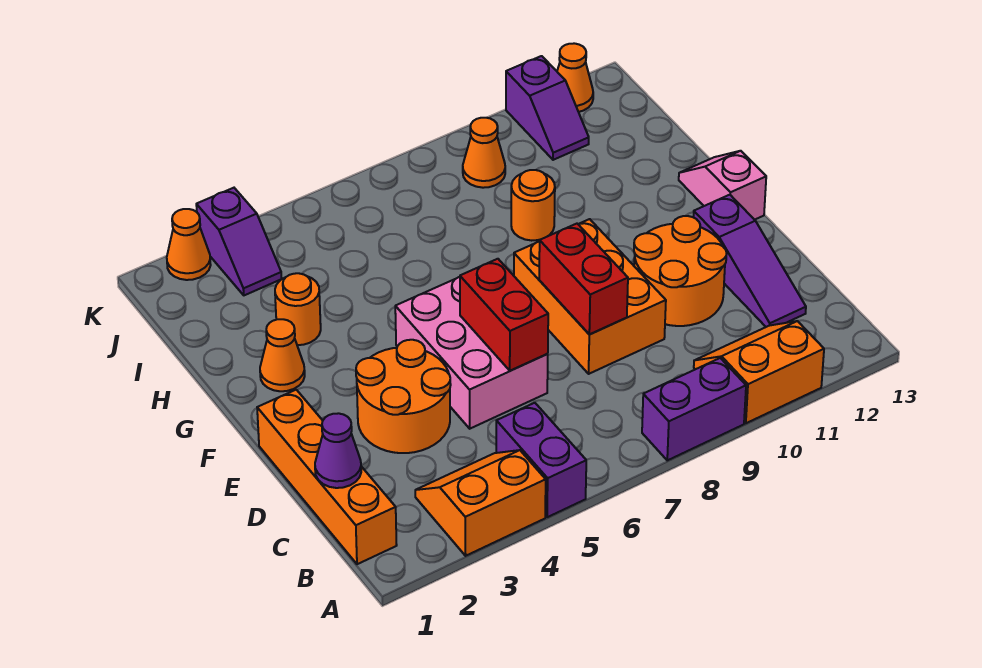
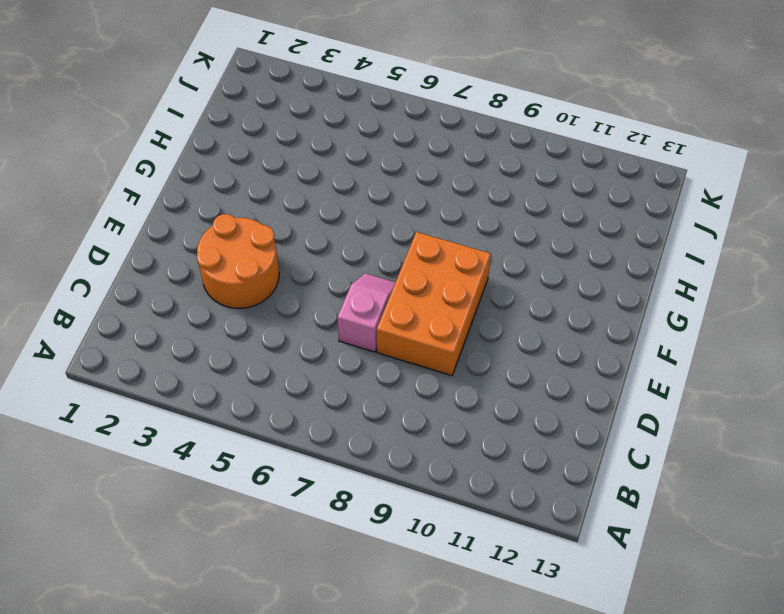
pink 1x2 slope [337,273,395,352] -> pink 1x2 slope moved to [679,151,766,220]
none -> orange 2x2 slope [415,450,546,556]
none -> purple 1x2 brick [496,403,586,517]
none -> purple 1x2 brick [642,358,746,460]

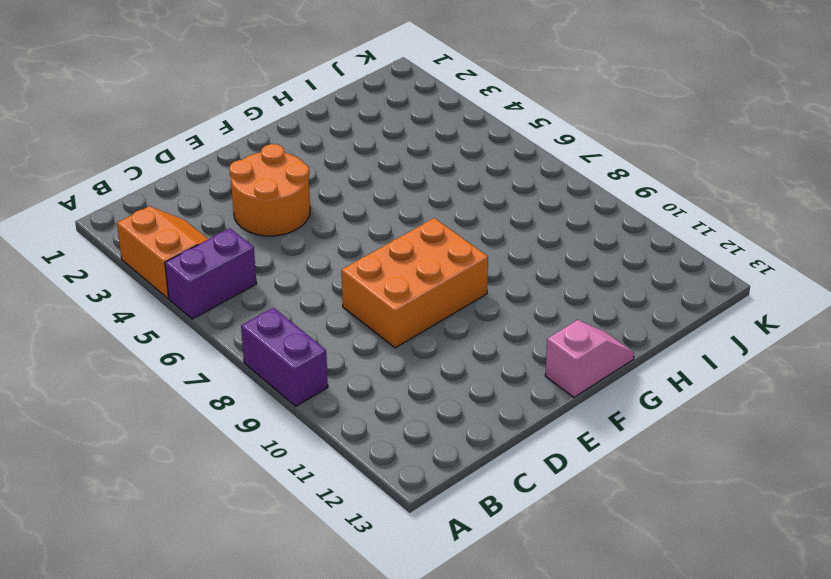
none -> orange 2x2 slope [694,321,824,423]
none -> orange 1x4 brick [257,390,397,564]
none -> purple 1x3 slope [694,195,806,327]

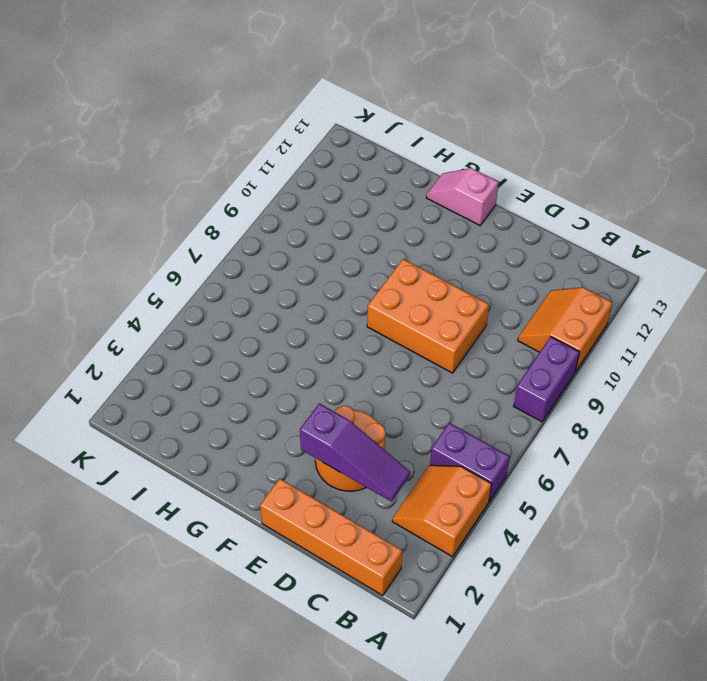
purple 1x3 slope [300,403,410,502] -> purple 1x3 slope moved to [694,195,806,327]
none -> pink 2x3 brick [395,277,548,429]
none -> orange 2x2 round brick [634,216,727,326]
none -> orange 1x1 cone [260,319,305,391]

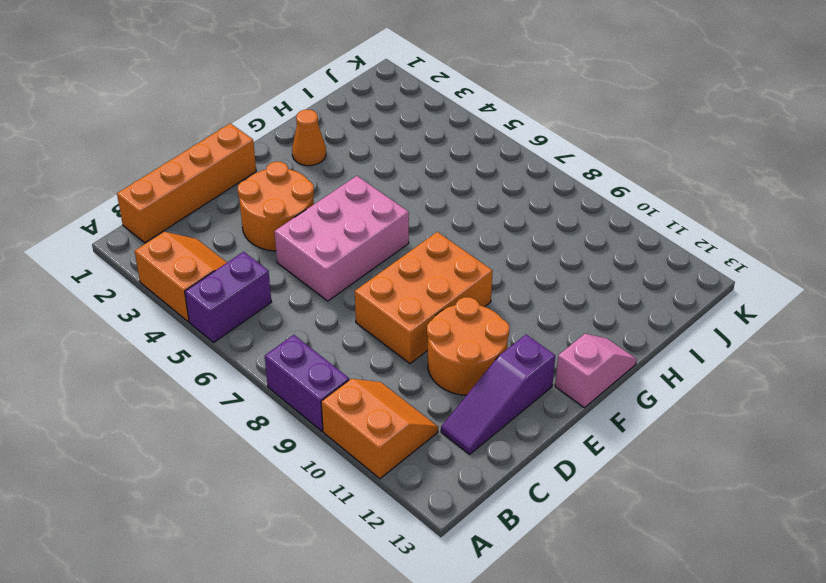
none -> orange 1x1 round brick [275,273,321,345]
none -> orange 1x1 round brick [511,170,555,241]
none -> purple 1x2 slope [196,188,282,295]

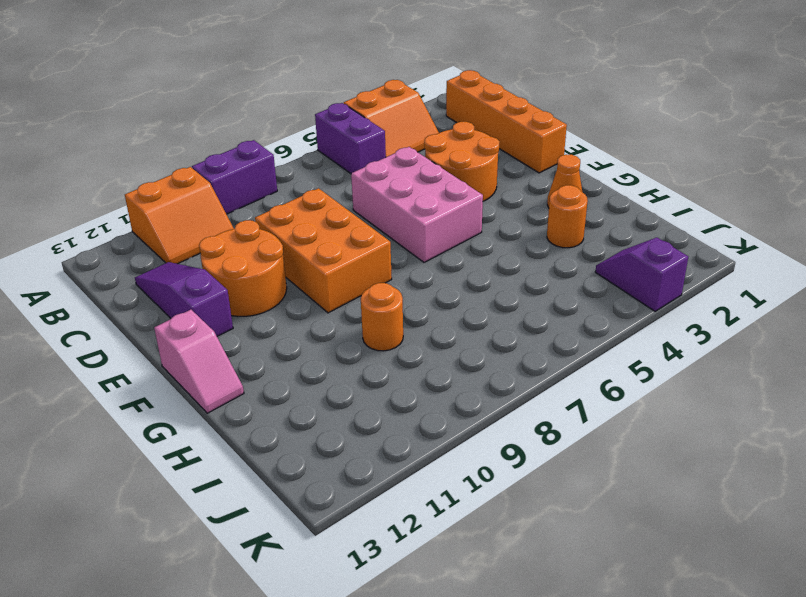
none -> orange 1x1 cone [463,118,505,188]
none -> purple 1x2 slope [506,56,589,160]
none -> orange 1x1 cone [167,209,211,280]

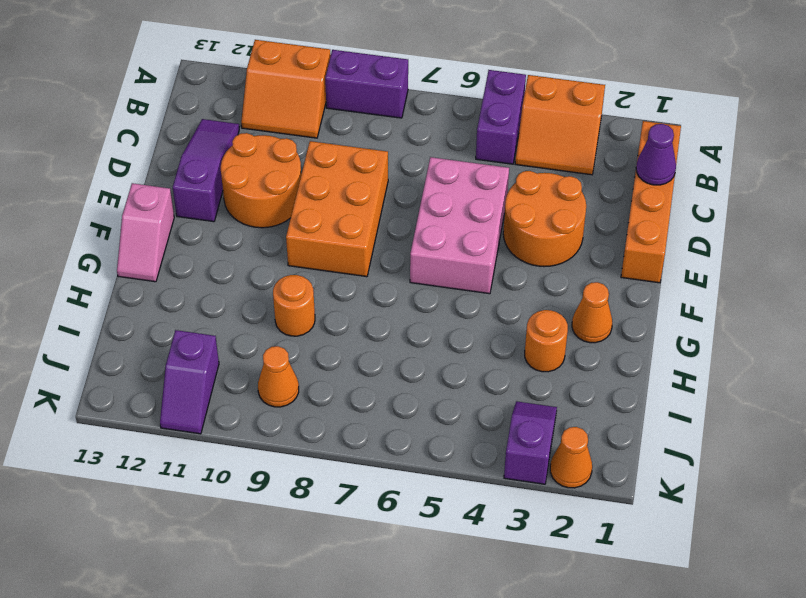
purple 1x2 slope [160,330,219,434] -> purple 1x2 slope turned to [506,56,589,160]
none -> orange 1x1 cone [557,43,593,112]
none -> red 1x2 brick [460,259,548,371]
none -> red 1x2 brick [539,224,628,335]

